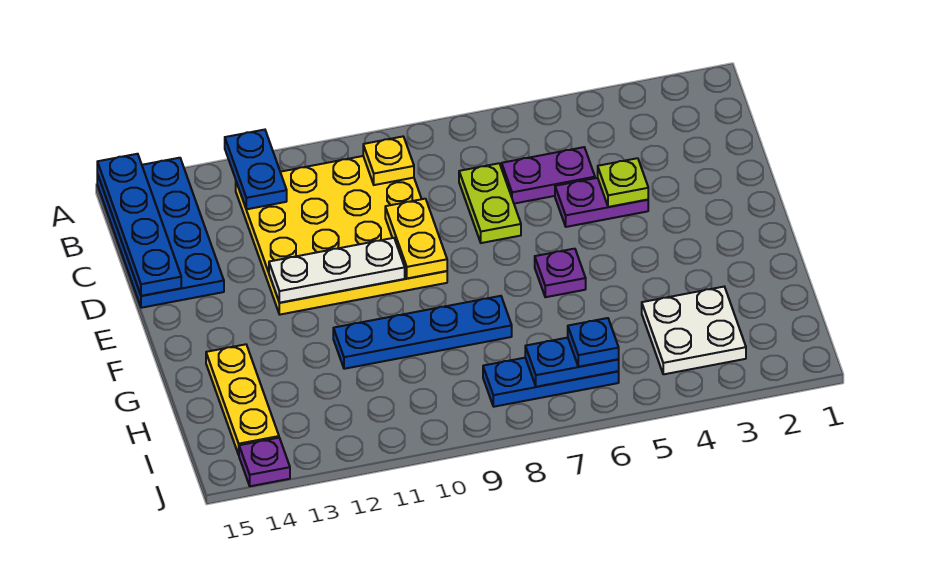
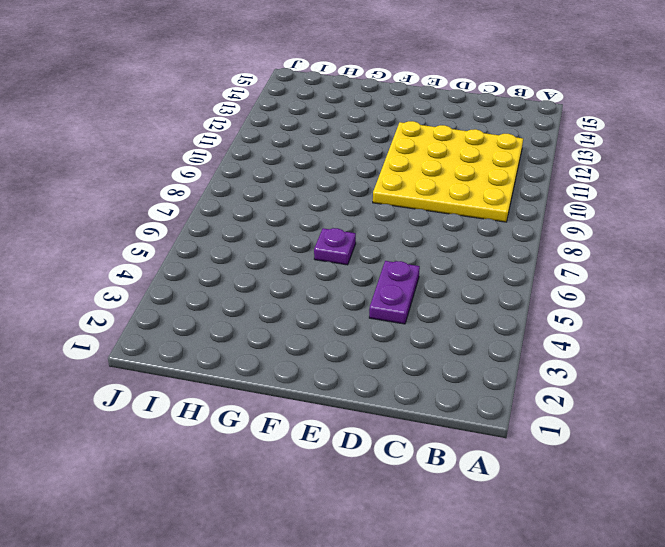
none -> blue 2x4 plate [97,158,224,308]
none -> purple 1x2 plate [502,147,595,204]
none -> lime 1x2 plate [459,163,521,243]

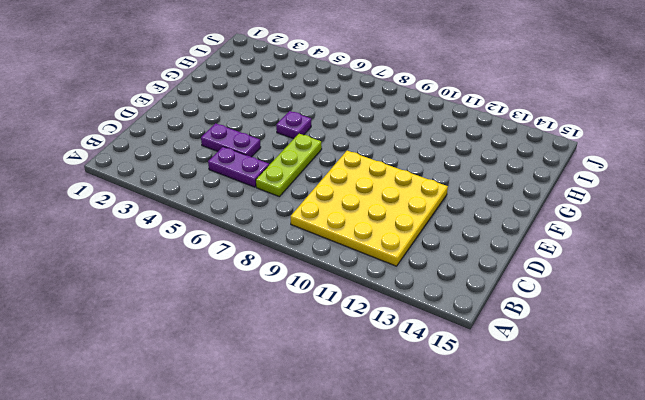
lime 1x3 plate [256,134,322,197] -> lime 1x2 plate [459,163,521,243]
none -> blue 2x4 plate [97,158,224,308]
none -> blue 1x4 plate [333,296,512,369]
none -> yellow 1x3 plate [206,344,279,455]

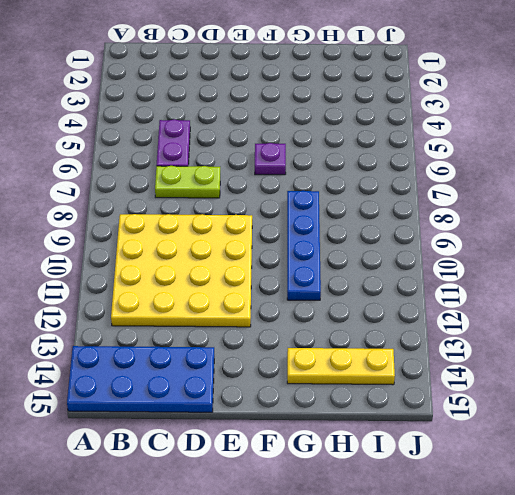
none -> purple 1x2 plate [555,178,648,227]
none -> white 2x2 plate [642,287,746,374]
none -> blue 1x3 plate [483,358,619,407]

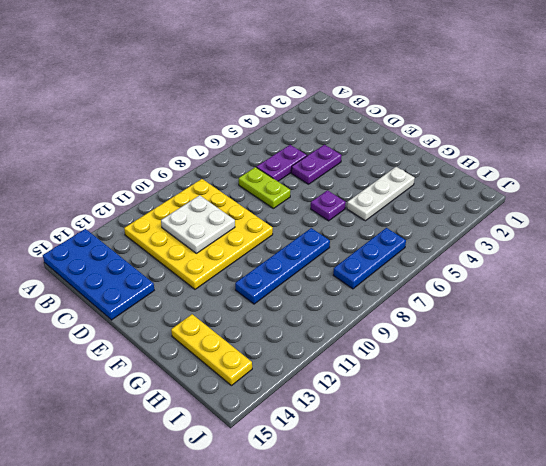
white 2x2 plate [161,195,235,253] -> white 2x2 plate moved to [642,287,746,374]
white 1x3 plate [347,167,415,221] -> white 1x3 plate moved to [269,238,405,303]
none -> purple 1x1 plate [239,438,290,486]
none -> blue 1x2 plate [225,130,287,209]
none -> blue 1x4 plate [97,154,181,296]

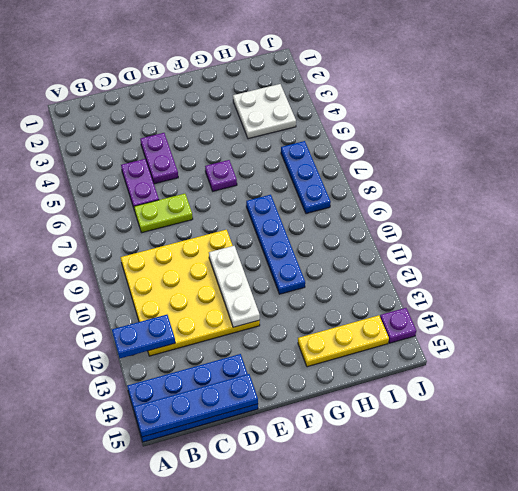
none -> yellow 1x1 plate [363,137,414,185]
none -> lime 1x1 plate [598,158,648,207]
none -> yellow 1x2 plate [385,199,447,278]

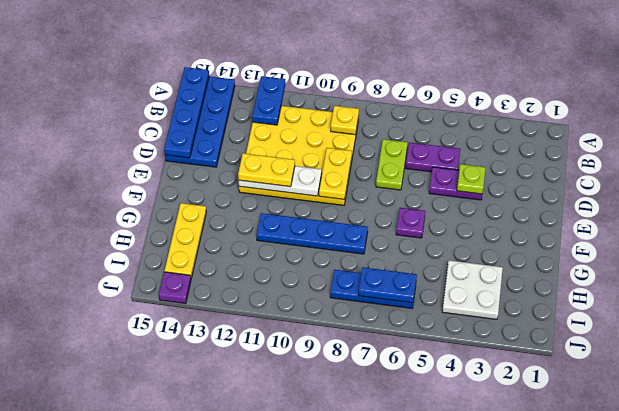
yellow 1x2 plate [238,153,295,187] -> none
none -> blue 1x1 plate [568,318,619,367]

